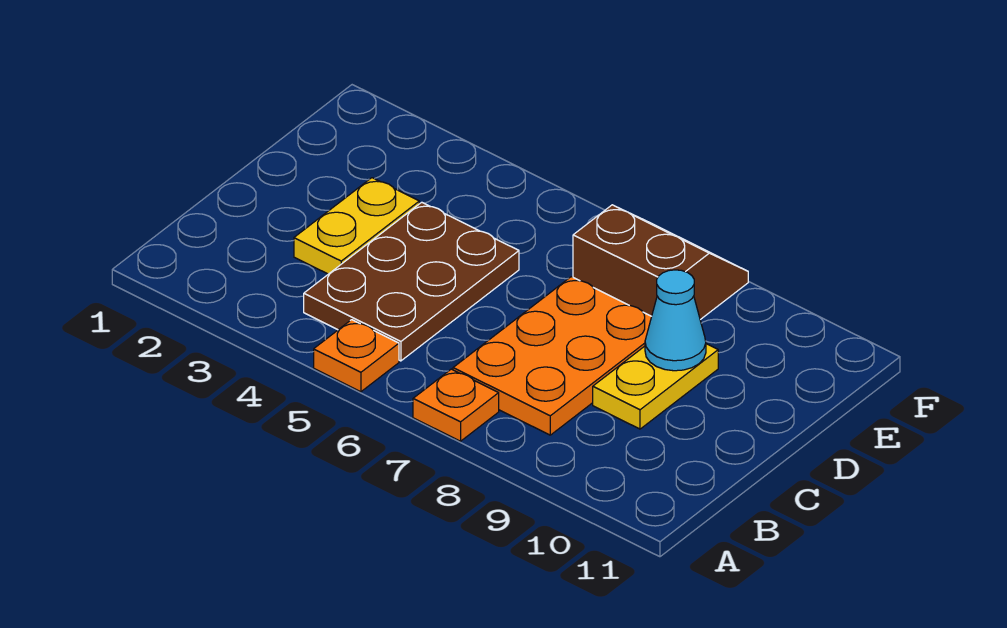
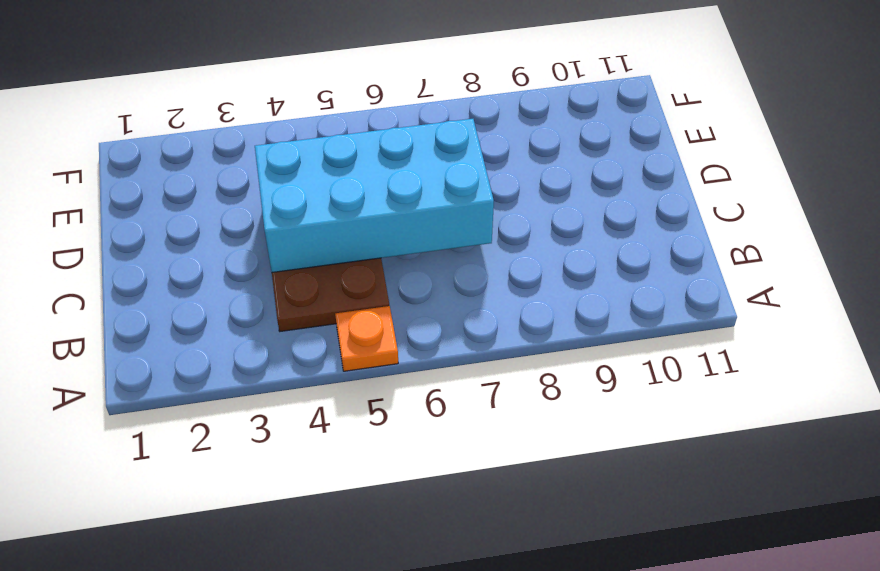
cyan 2x4 brick [255,119,494,272] -> none
none -> orange 1x1 plate [413,369,499,441]
none -> orange 2x3 plate [453,277,652,435]

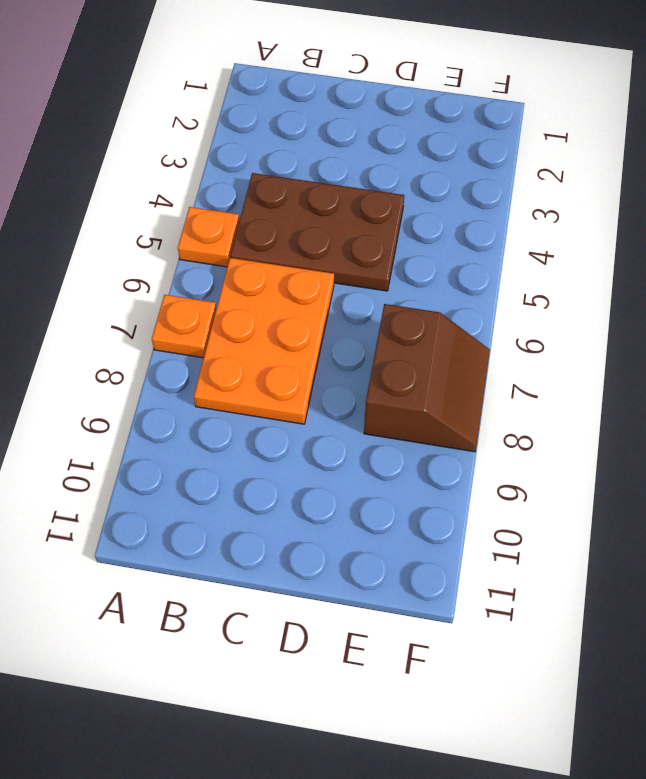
orange 2x3 plate [194,258,334,424] -> orange 2x3 plate turned to [453,277,652,435]
none -> yellow 1x2 plate [294,178,419,274]
none -> yellow 1x2 plate [593,344,718,429]

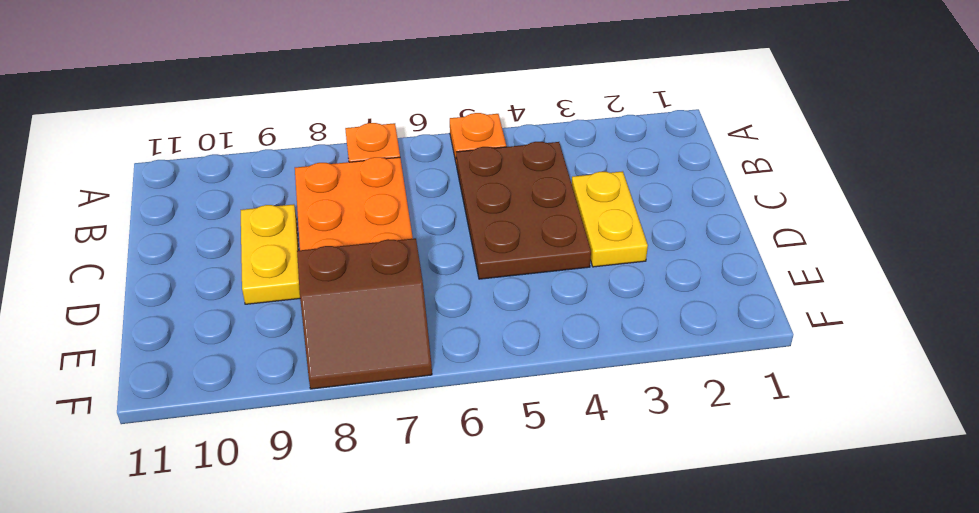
none -> cyan 1x1 cone [645,270,706,371]

